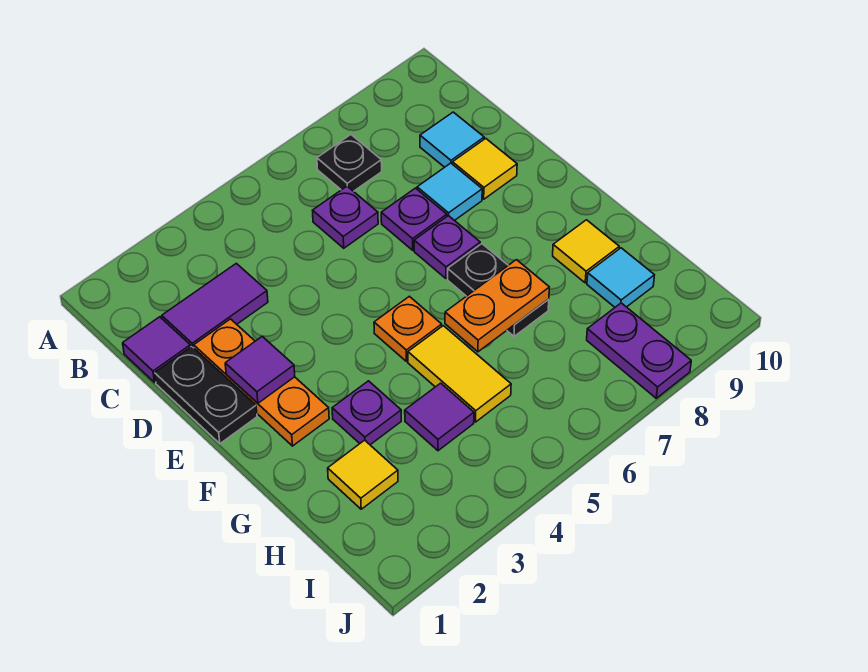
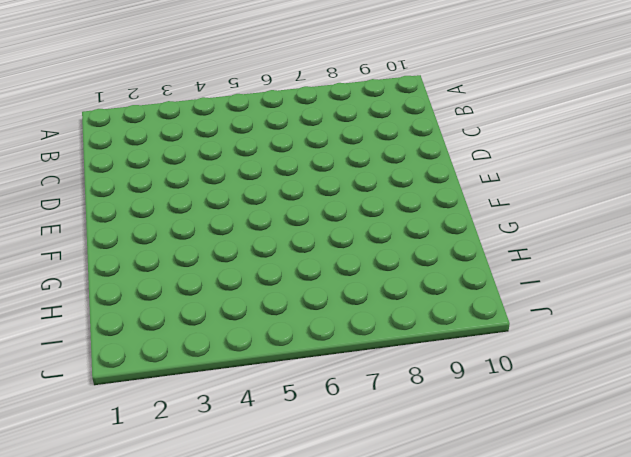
none -> black 1x1 plate [317,135,382,191]
none -> purple 1x1 tile [123,317,191,382]
none -> purple 1x2 tile [162,263,268,348]

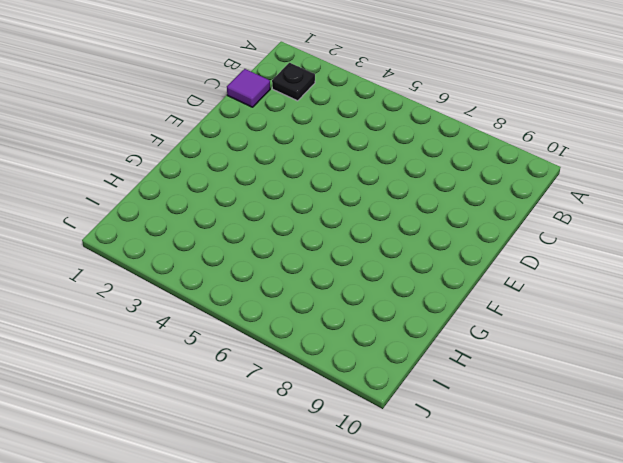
black 1x1 plate [272,63,315,101] -> black 1x1 plate moved to [317,135,382,191]
none -> purple 1x2 tile [162,263,268,348]
none -> purple 1x1 plate [313,186,378,248]
none -> cyan 1x1 tile [420,112,484,167]

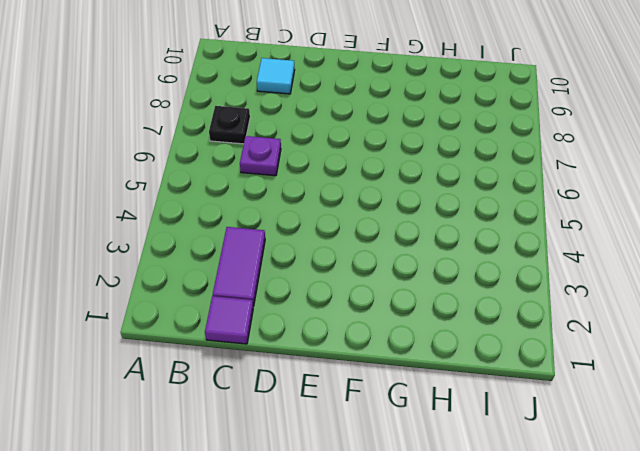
none -> black 1x2 plate [155,346,257,444]
none -> orange 1x3 plate [194,319,329,446]
none -> purple 1x1 plate [381,188,447,250]

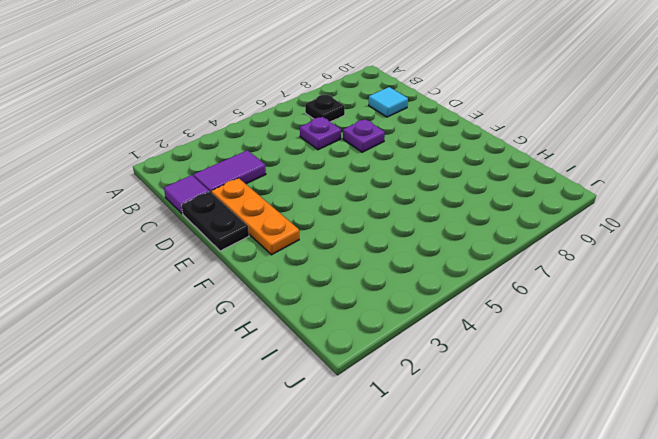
none -> cyan 1x1 tile [417,163,482,221]
none -> yellow 1x1 tile [453,138,517,199]
none -> purple 1x1 plate [414,216,480,279]

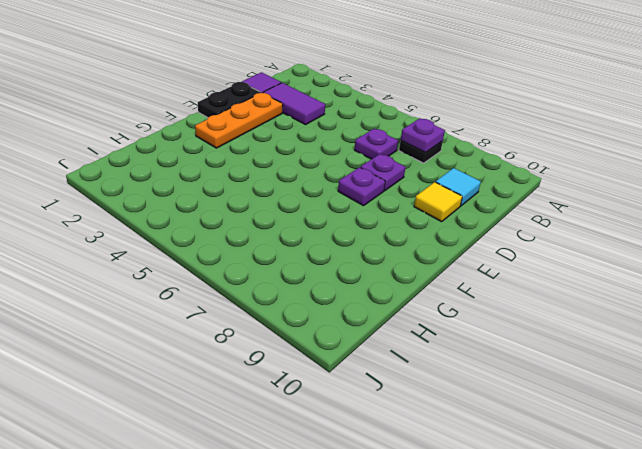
purple 1x1 plate [401,118,445,152] -> purple 1x1 plate moved to [332,381,401,445]
none -> cyan 1x1 tile [417,163,482,221]
none -> orange 1x1 plate [374,296,442,361]
none -> black 1x2 plate [448,244,549,336]

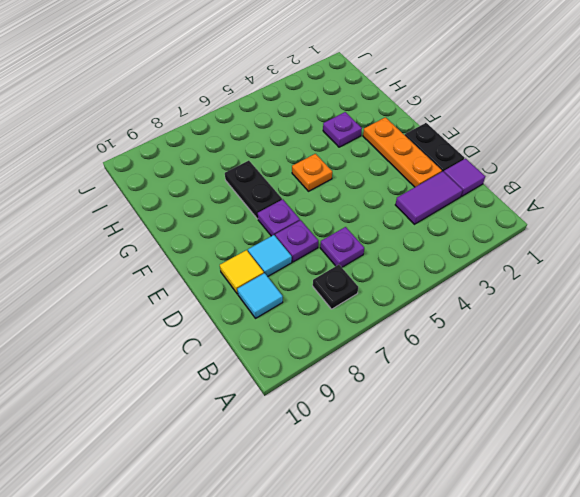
none -> yellow 1x2 tile [408,326,511,422]
none -> yellow 1x1 tile [553,220,619,283]
none -> yellow 1x1 tile [328,440,398,509]

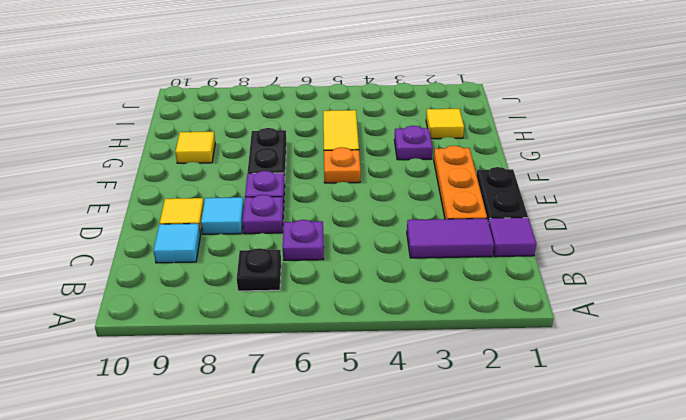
none -> purple 1x1 tile [405,383,474,451]
none -> cyan 1x1 tile [587,248,654,307]
none -> purple 1x2 plate [587,303,691,398]

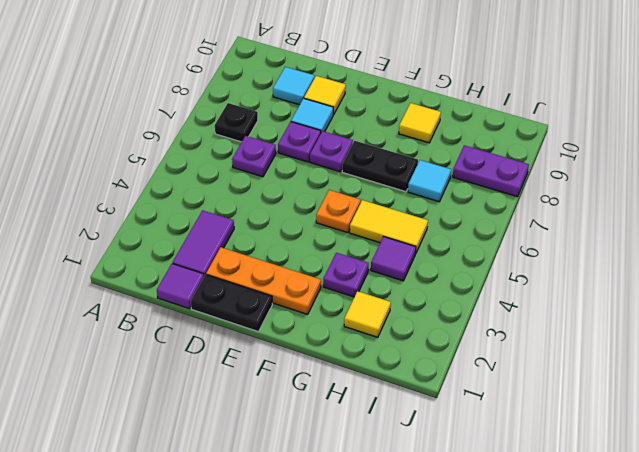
cyan 1x1 tile [408,160,451,202] -> cyan 1x1 tile moved to [587,248,654,307]
none -> purple 1x1 tile [225,337,295,403]
none -> orange 1x2 plate [445,260,549,352]

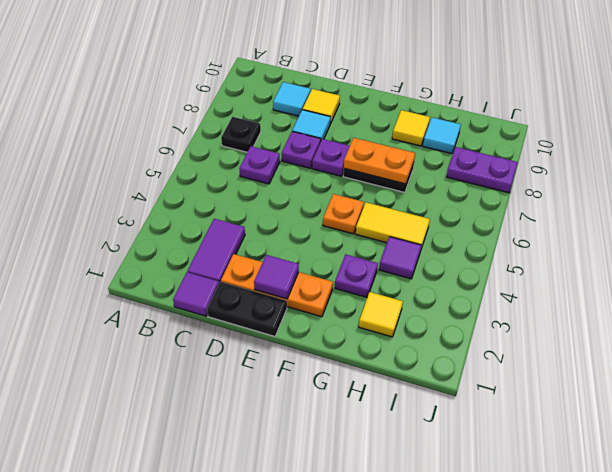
orange 1x2 plate [344,138,415,184] -> orange 1x2 plate turned to [445,260,549,352]

